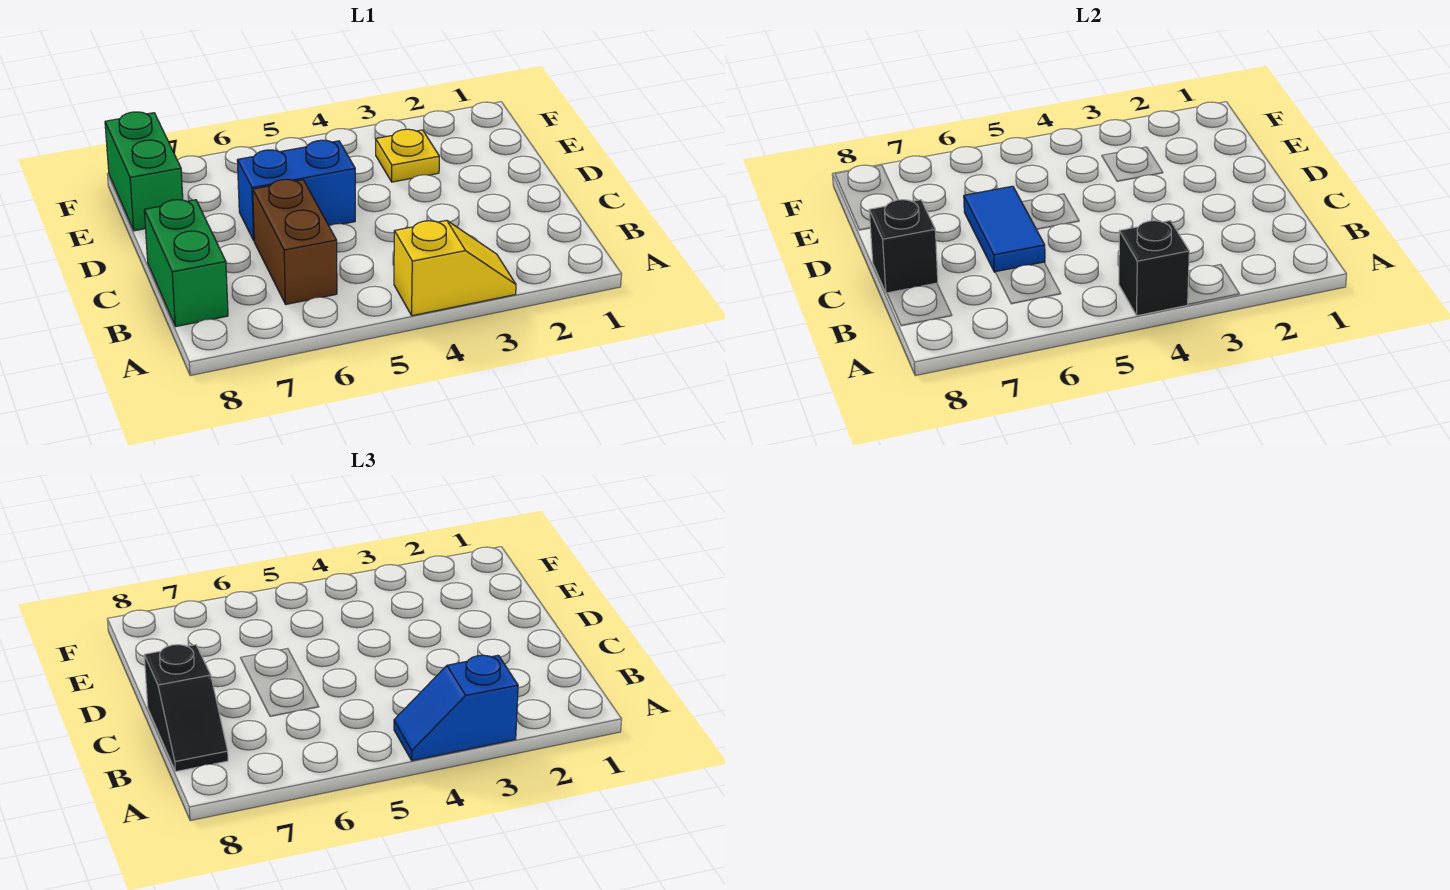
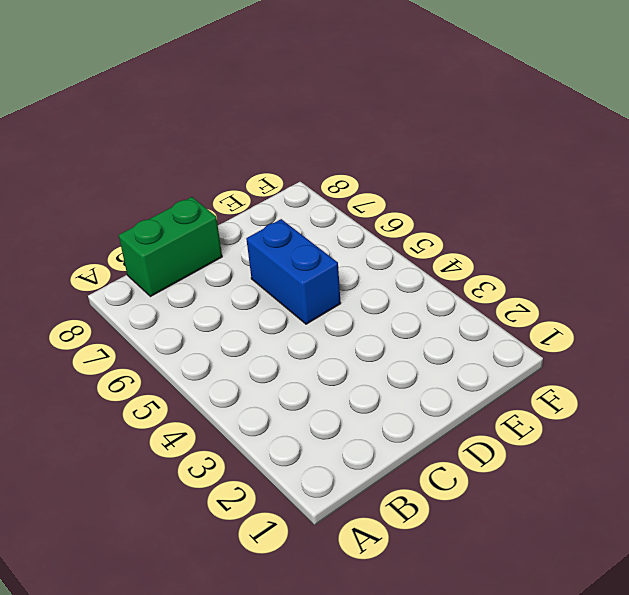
none -> yellow 1x2 slope [394,220,516,316]
none -> brown 1x2 brick [253,179,337,304]

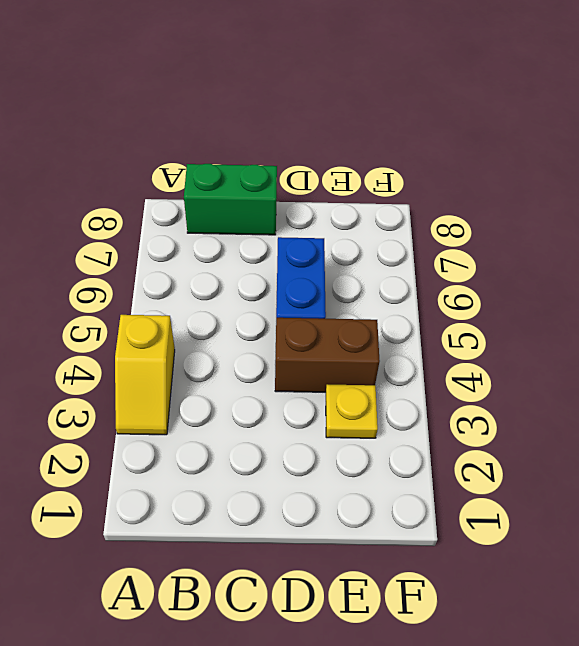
brown 1x2 brick [275,318,380,392] -> brown 1x2 brick moved to [253,179,337,304]
none -> green 1x2 brick [105,112,183,231]
none -> black 1x1 brick [1119,221,1189,316]

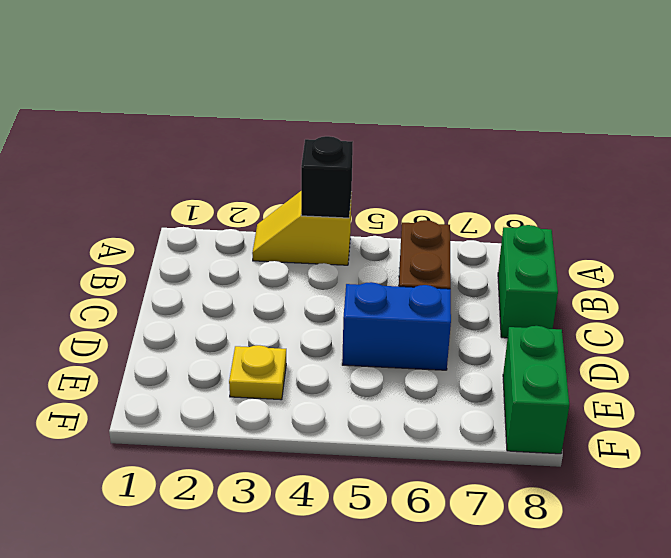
none -> blue 1x2 tile [964,186,1045,272]
none -> black 1x1 brick [869,200,938,293]

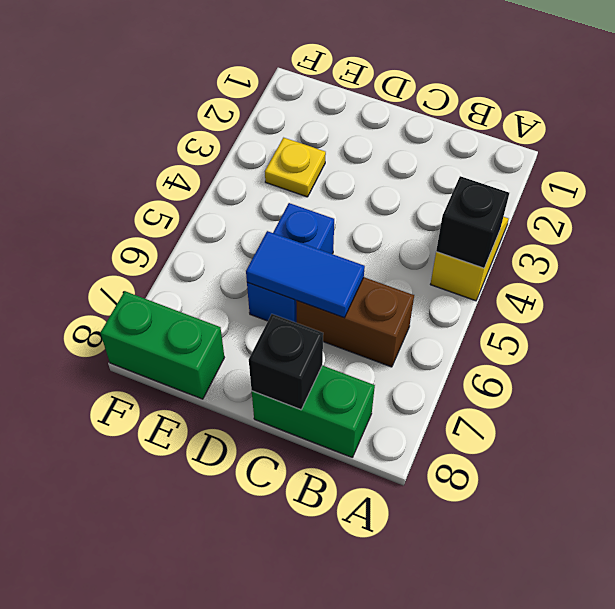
none -> blue 1x2 slope [394,655,518,761]
none -> black 1x2 slope [144,645,228,772]

